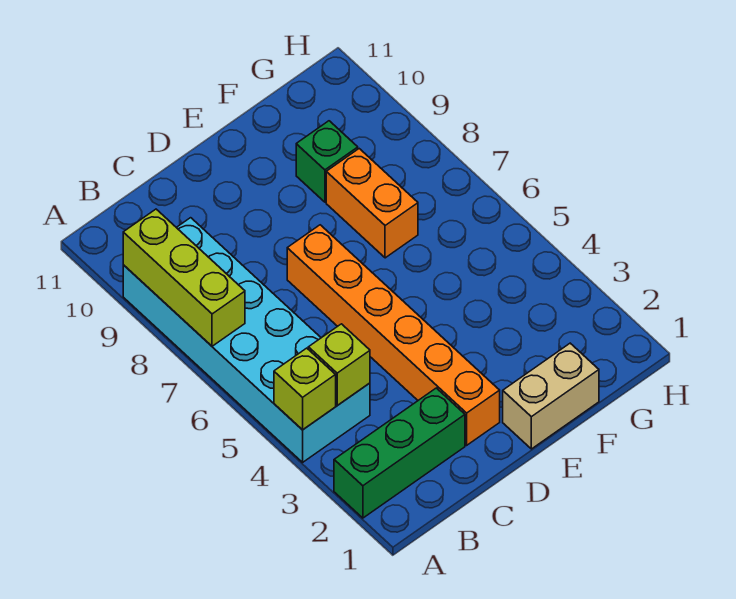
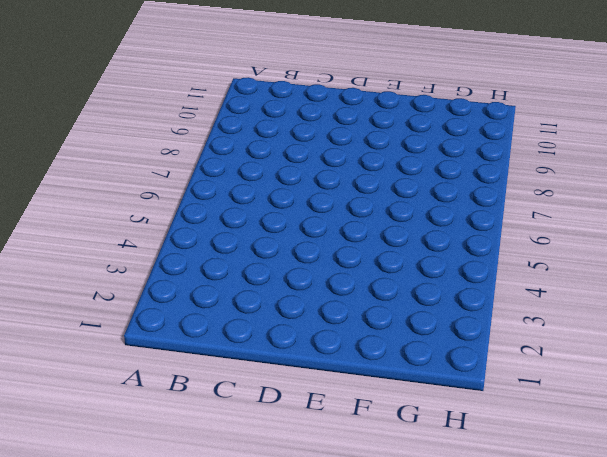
none -> green 1x3 brick [334,388,465,518]
none -> cyan 2x6 brick [123,218,370,462]

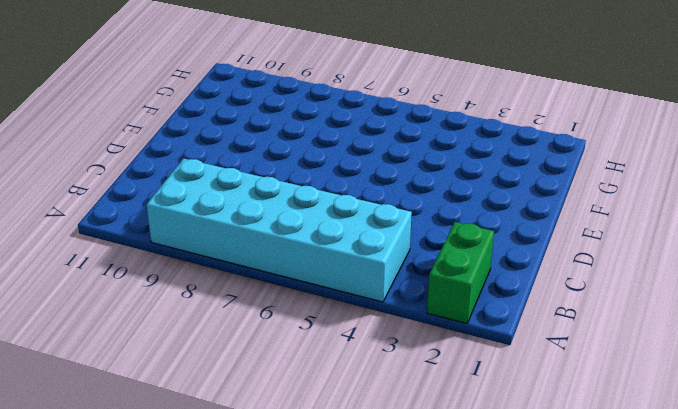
green 1x2 brick [427,222,494,324] -> green 1x3 brick [334,388,465,518]
none -> orange 1x6 brick [287,225,500,445]
none -> tan 1x2 brick [503,343,599,449]

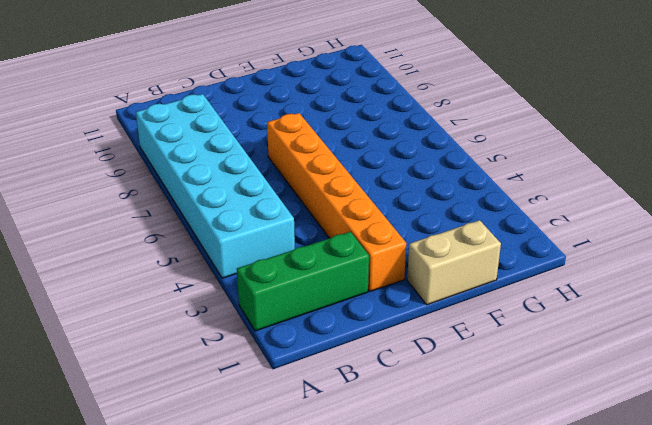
none -> orange 1x2 brick [326,149,418,258]
none -> green 1x1 brick [296,121,358,202]

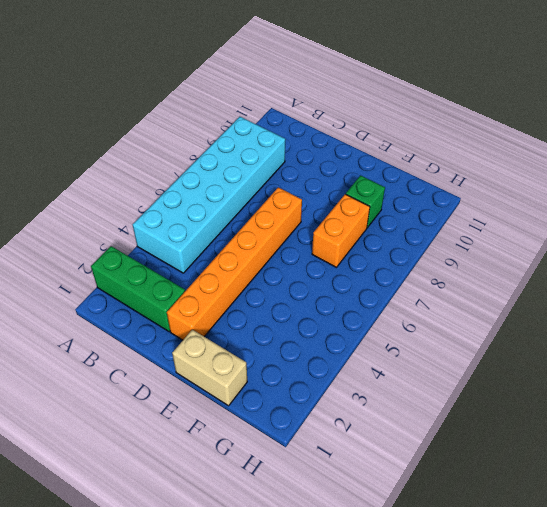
none -> lime 1x1 brick [274,348,336,430]
none -> lime 1x3 brick [123,209,245,346]

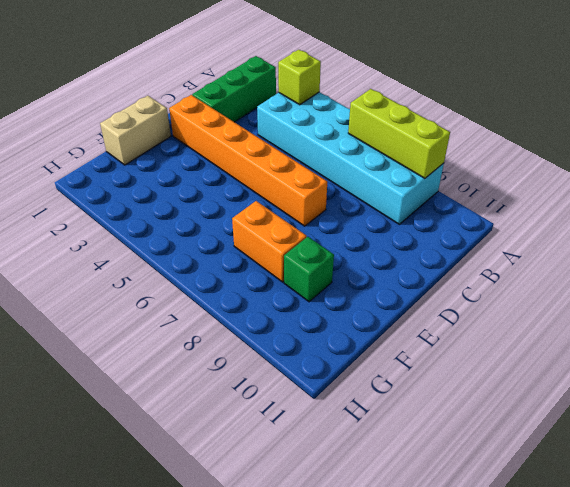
none -> lime 1x1 brick [308,324,370,405]

